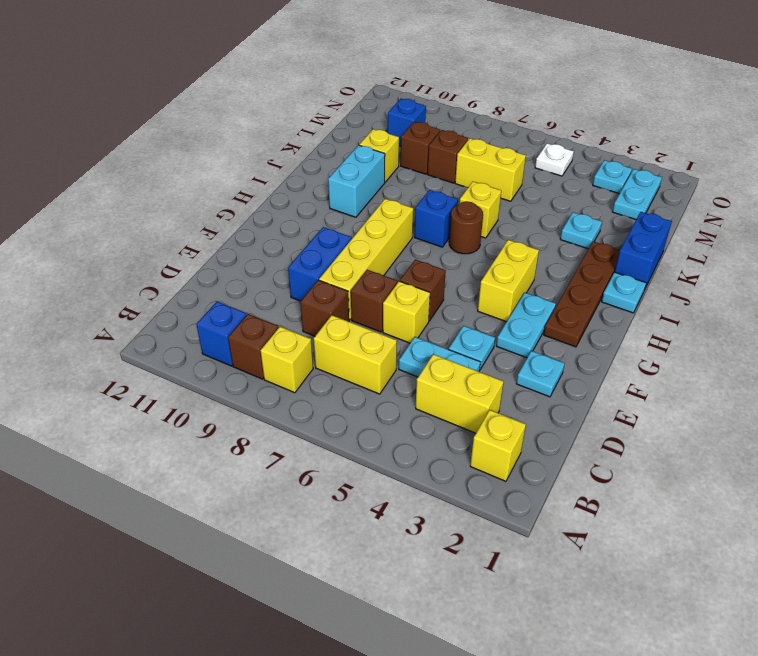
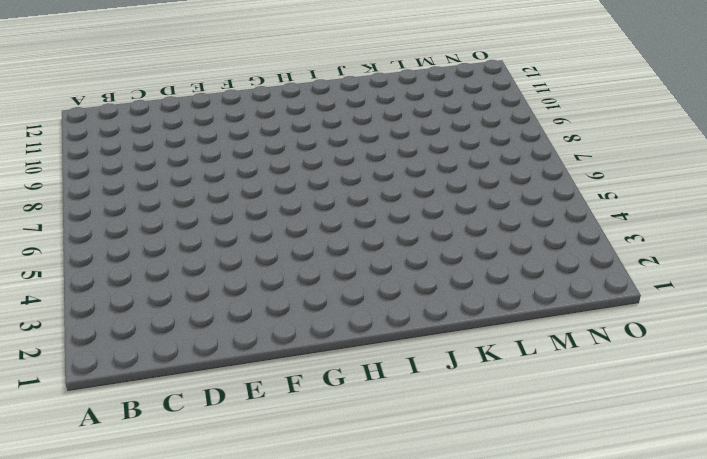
none -> yellow 1x1 brick [470,410,526,481]
none -> yellow 1x1 brick [260,327,313,393]
none -> brown 1x1 brick [228,314,279,379]
none -> blue 1x1 brick [197,302,247,366]

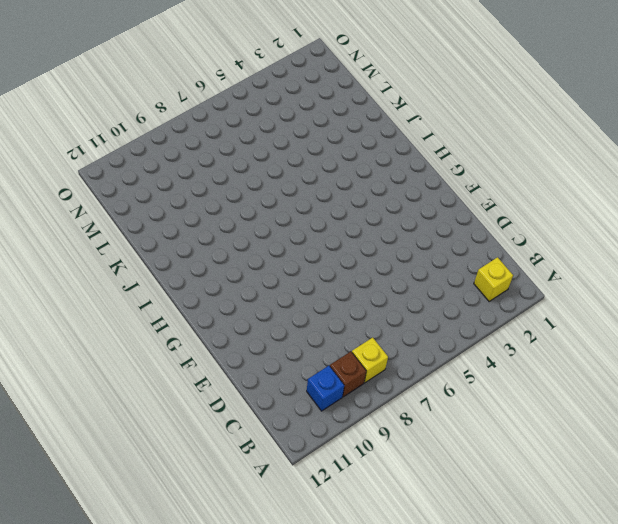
none -> yellow 1x2 brick [416,354,504,433]
none -> yellow 1x2 brick [314,315,397,394]
none -> cyan 1x2 plate [399,337,480,377]
none -> brown 1x1 brick [300,280,349,336]

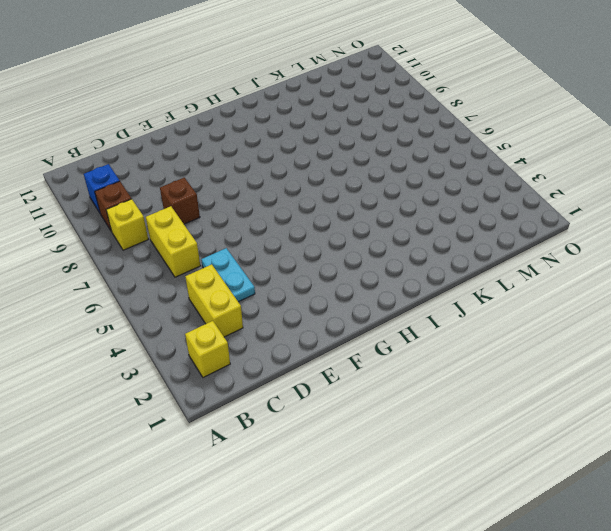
none -> cyan 1x1 plate [516,351,565,397]
none -> cyan 1x1 plate [449,326,495,369]
none -> yellow 1x1 brick [383,281,430,343]
none -> brown 1x1 brick [351,270,397,332]

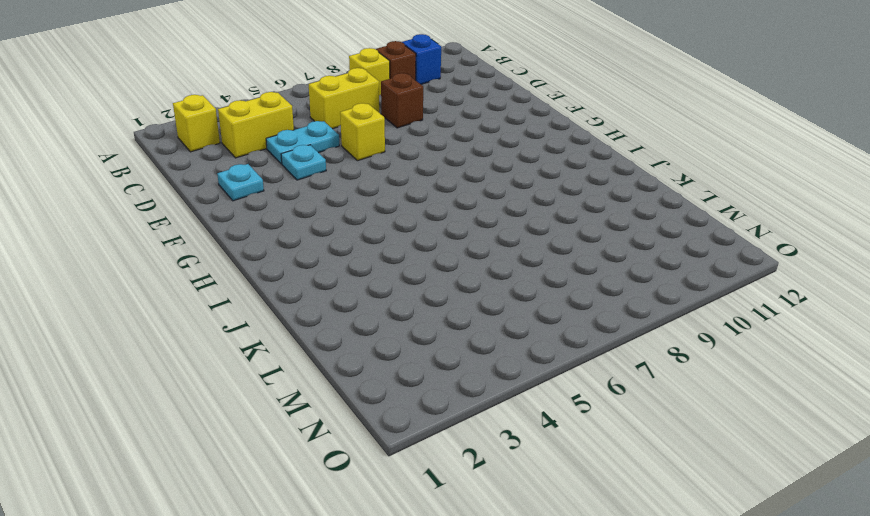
none -> brown 1x1 brick [351,270,397,332]
none -> yellow 1x4 brick [319,199,413,320]
none -> blue 1x2 brick [288,227,352,301]
none -> cyan 1x2 plate [496,292,556,358]

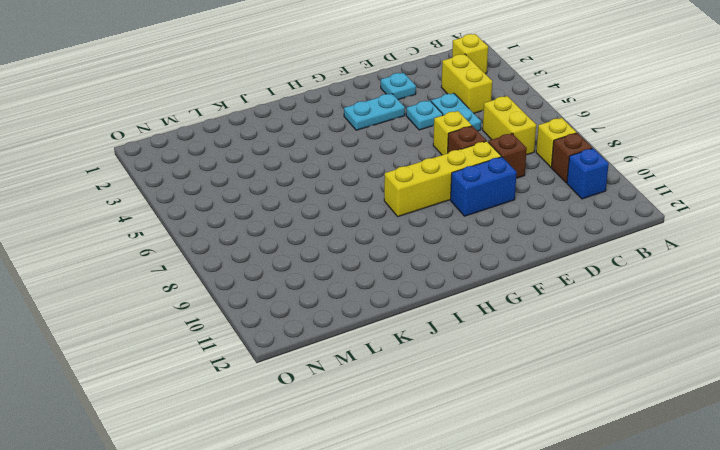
none -> brown 1x1 brick [400,260,446,321]
none -> brown 1x4 plate [544,241,620,347]
none -> yellow 1x2 brick [478,240,539,322]
none -> cyan 1x1 plate [602,272,646,313]

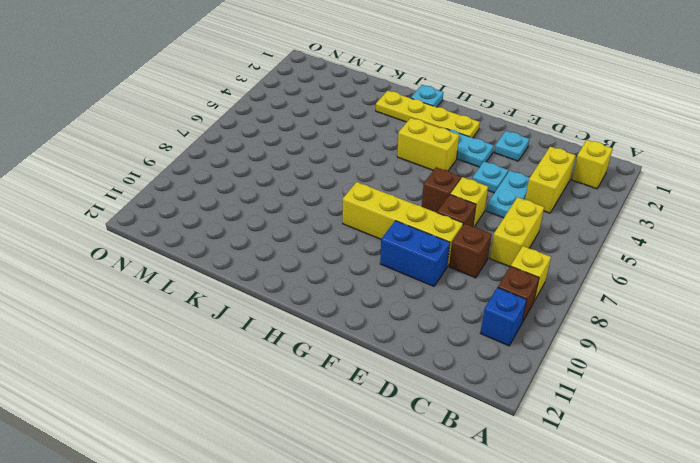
yellow 1x4 plate [376,90,480,138] -> brown 1x4 plate [544,241,620,347]
none -> brown 1x1 round brick [449,201,483,254]
none -> blue 1x1 brick [414,190,458,247]
none -> cyan 1x2 brick [328,145,385,217]
none -> blue 1x2 brick [615,212,672,290]

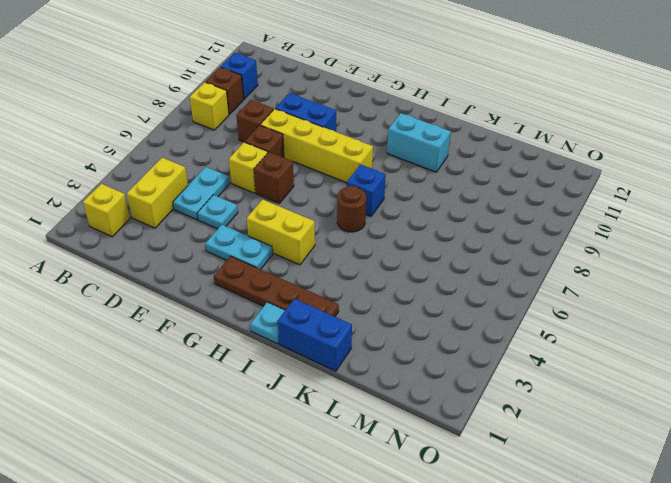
none -> yellow 1x2 brick [314,315,397,394]
none -> cyan 1x1 plate [516,351,565,397]
none -> yellow 1x1 brick [460,182,501,238]
none -> cyan 1x1 plate [560,212,602,249]

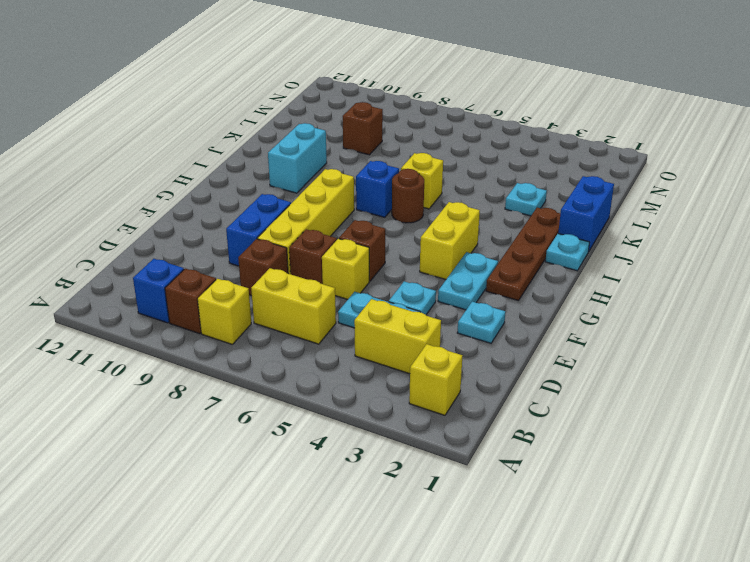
none -> yellow 1x1 brick [359,129,399,182]
none -> yellow 1x2 brick [455,138,526,201]
none -> brown 1x1 brick [428,130,468,183]
none -> cyan 1x2 plate [613,169,662,219]

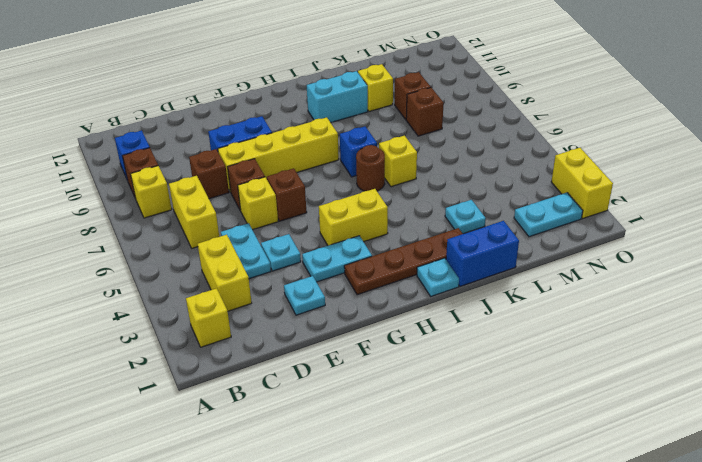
yellow 1x2 brick [551,148,613,218] -> yellow 1x2 brick moved to [455,138,526,201]
none -> blue 1x1 brick [388,99,426,146]
none -> cyan 1x1 plate [593,160,632,194]
none -> white 1x1 plate [535,143,574,176]

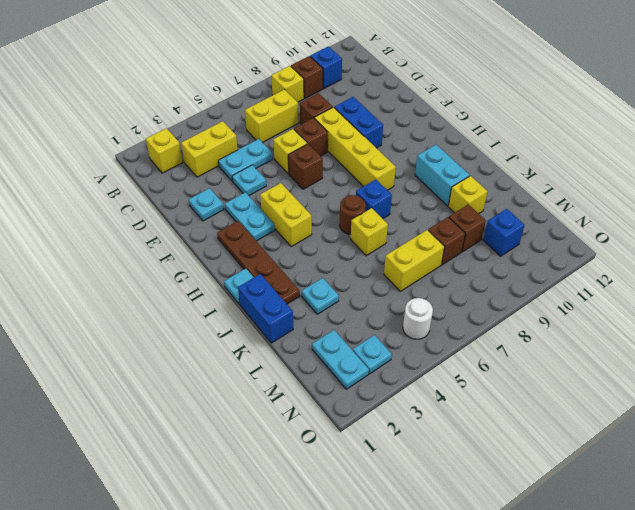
white 1x1 round brick [403,298,433,339] -> white 1x1 plate [535,143,574,176]

